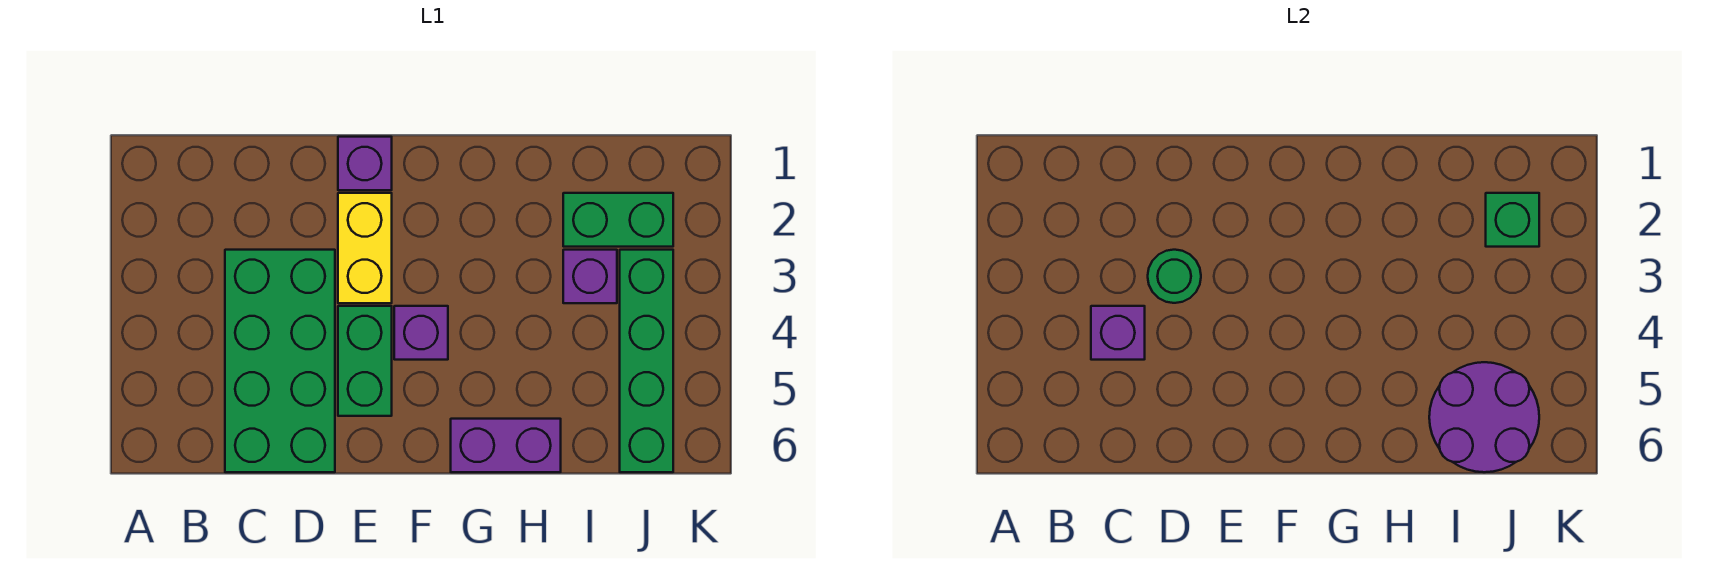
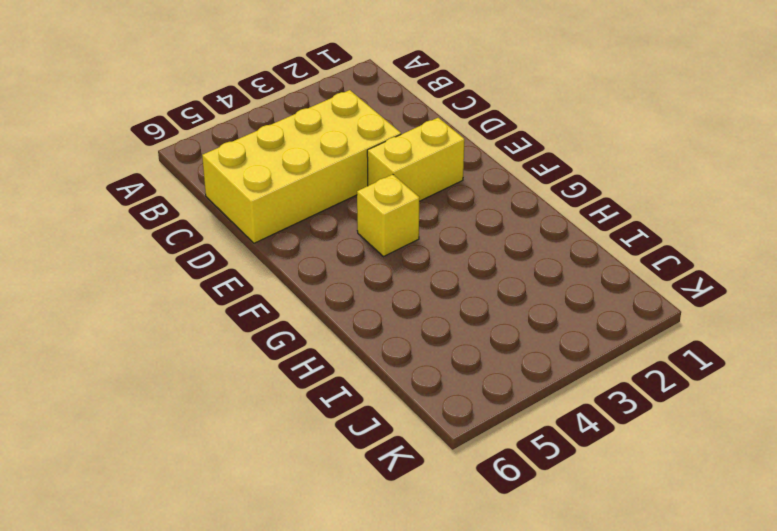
yellow 2x4 brick [202,90,401,243] -> green 2x4 brick [225,250,335,472]
yellow 1x1 brick [357,174,420,257] -> purple 1x1 brick [394,306,448,360]
none -> purple 1x1 brick [338,137,392,190]
none -> green 1x2 brick [338,306,392,416]
none -> purple 1x2 brick [451,419,561,472]

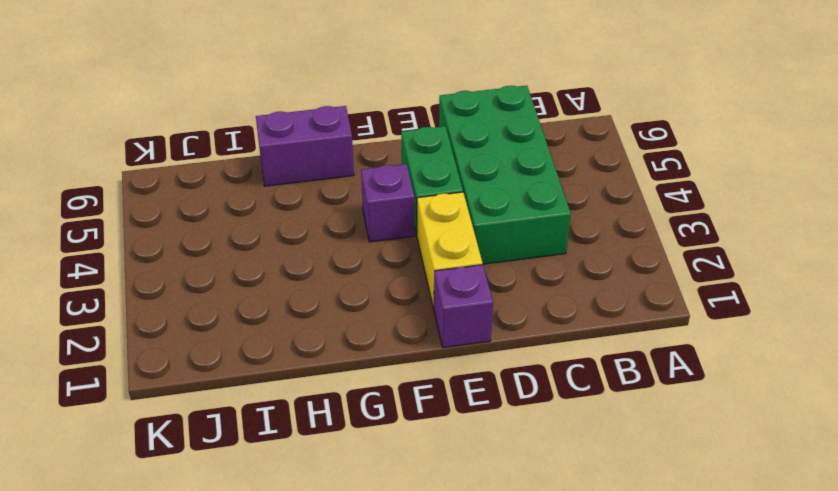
none -> green 1x2 brick [563,193,673,247]
none -> purple 1x1 brick [563,250,617,303]
none -> green 1x4 brick [620,250,673,472]

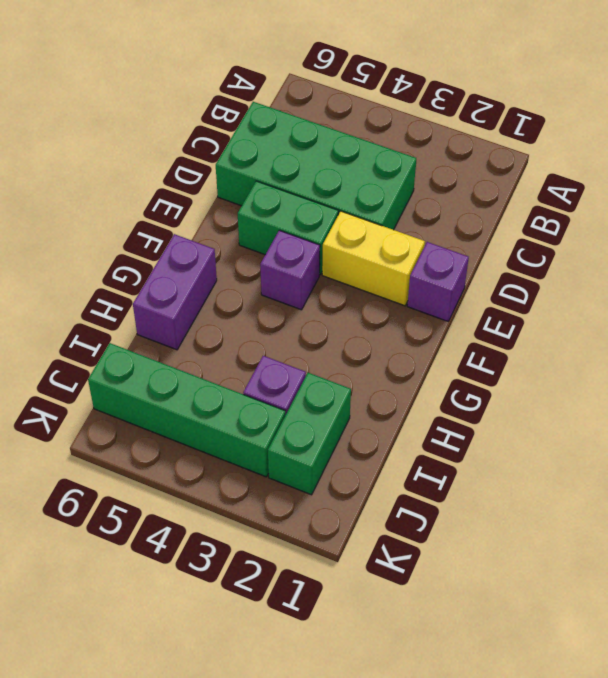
none -> purple 1x1 brick [1091,306,1145,360]
none -> green 1x1 round brick [1148,250,1201,303]
none -> purple 2x2 round brick [1429,362,1539,472]

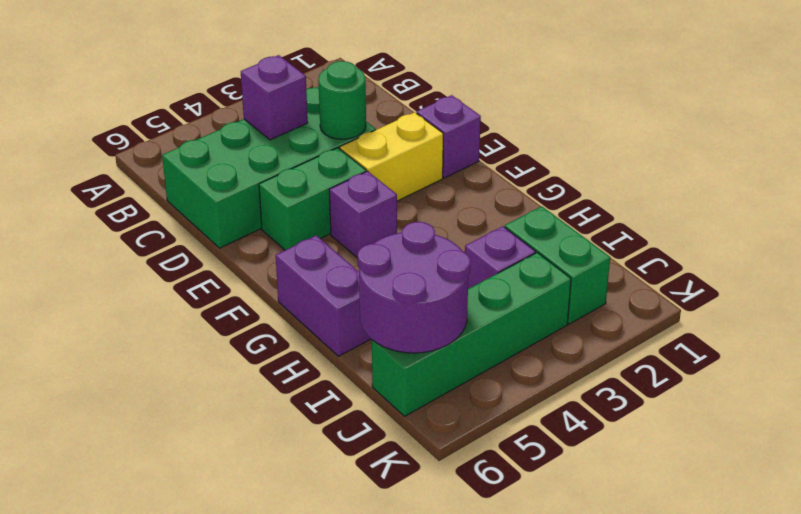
none -> green 1x1 brick [1486,193,1539,247]

